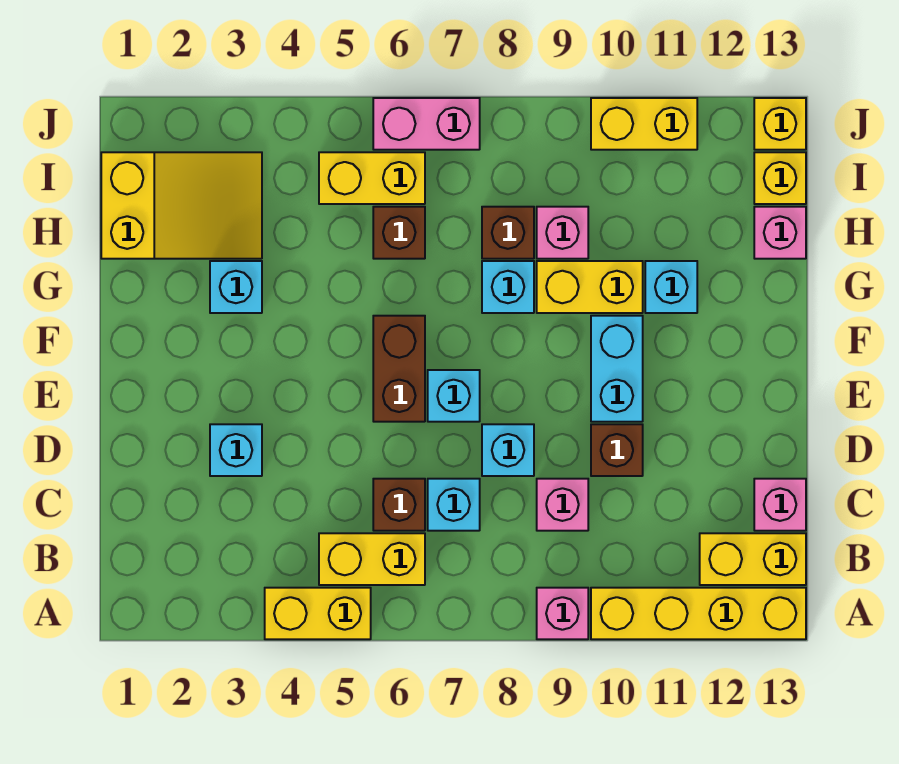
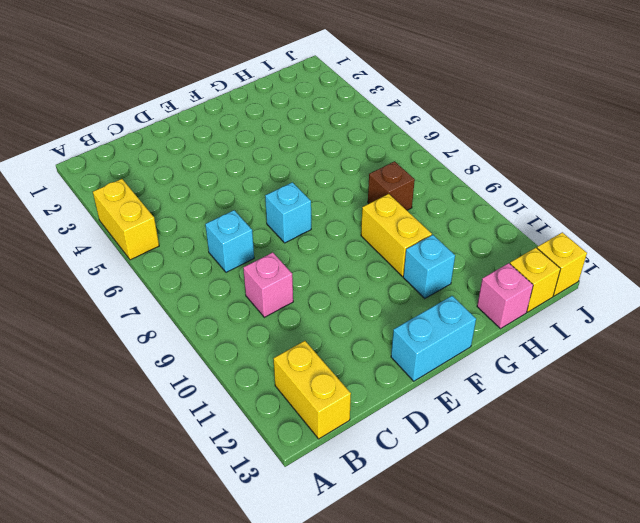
cyan 1x2 brick [391,296,476,381] -> cyan 1x2 brick moved to [591,316,643,422]
none -> pink 1x1 brick [537,588,588,639]
none -> yellow 1x4 brick [591,588,806,639]
none -> yellow 1x2 brick [319,533,425,585]

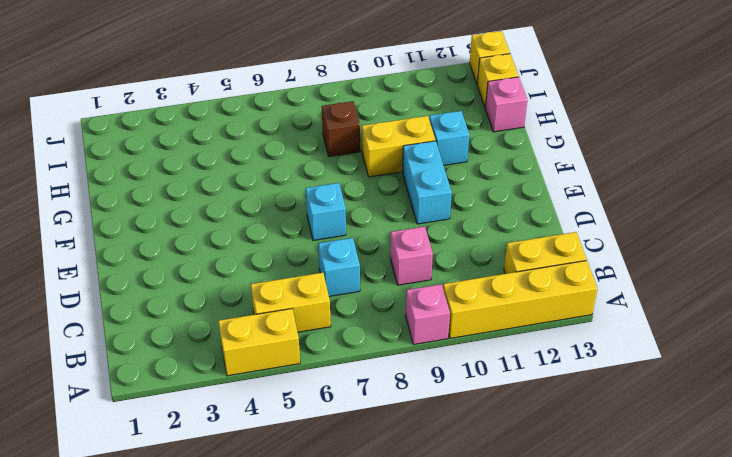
none -> brown 1x1 brick [373,479,425,531]
none -> pink 1x1 brick [754,479,806,531]
none -> cyan 1x1 brick [210,424,262,476]

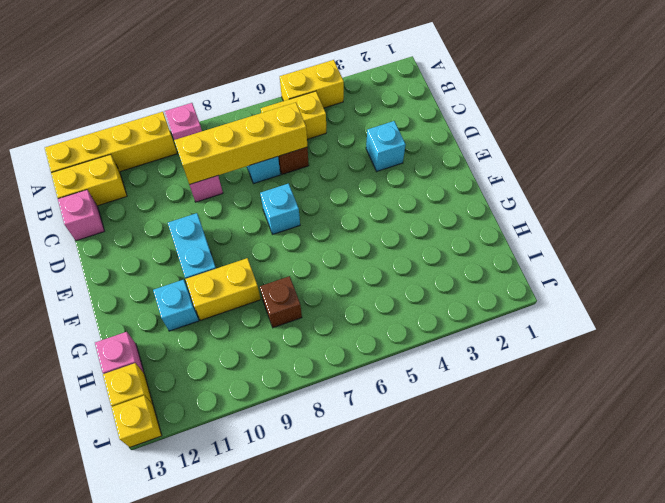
yellow 1x4 brick [174,103,307,185] -> none
none -> cyan 1x1 brick [482,424,534,476]
none -> brown 1x1 brick [591,424,643,476]
none -> brown 1x2 brick [373,316,425,422]

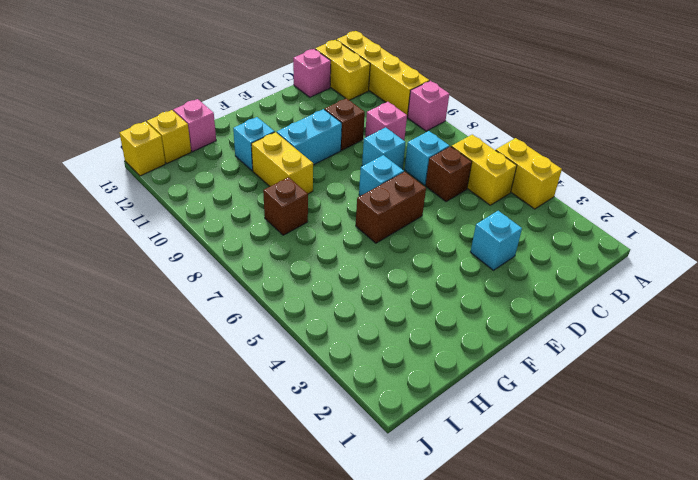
none -> cyan 1x1 brick [210,261,262,313]
none -> cyan 1x1 brick [482,261,534,313]
none -> yellow 2x3 slope [101,152,262,259]

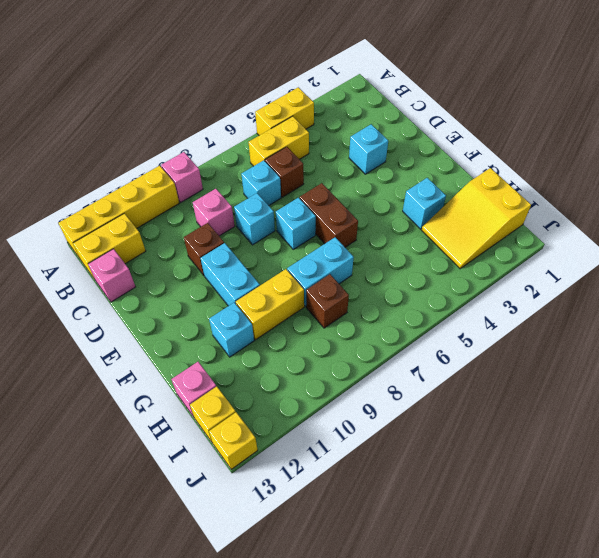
cyan 1x2 brick [287,237,354,306] -> cyan 1x1 brick [482,261,534,313]
none -> brown 1x1 brick [373,207,425,259]
none -> pink 1x1 brick [537,207,588,259]
none -> yellow 1x2 brick [319,152,425,204]

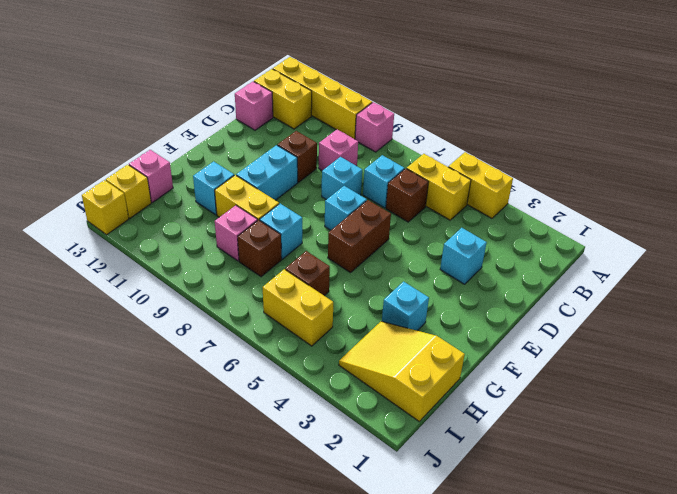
none -> pink 1x2 brick [373,98,480,150]
none -> yellow 1x2 brick [591,98,697,150]

